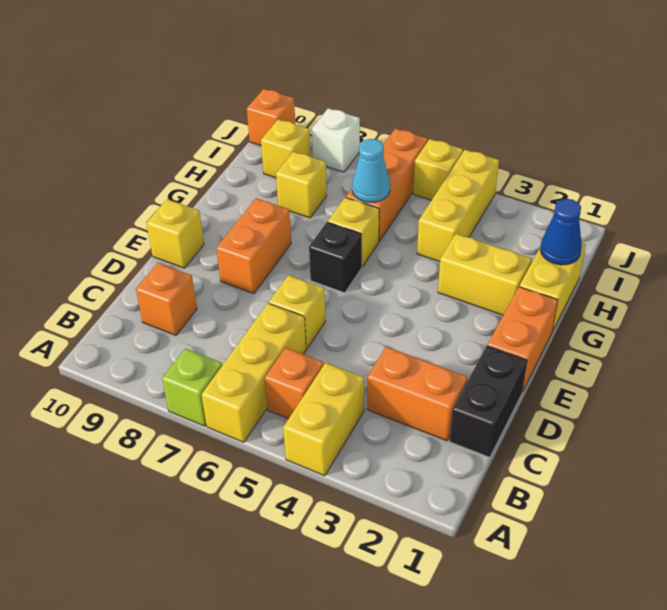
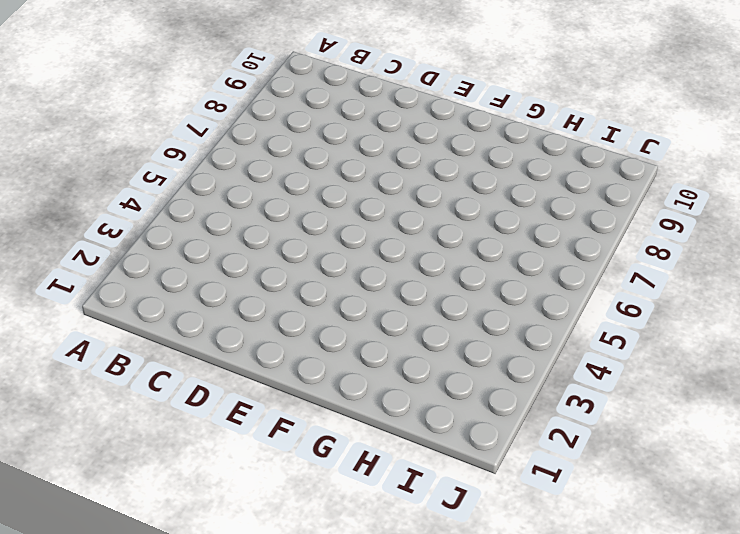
none -> yellow 1x2 brick [283,363,364,476]
none -> yellow 1x3 brick [202,303,306,442]
none -> lime 1x1 brick [162,348,222,426]

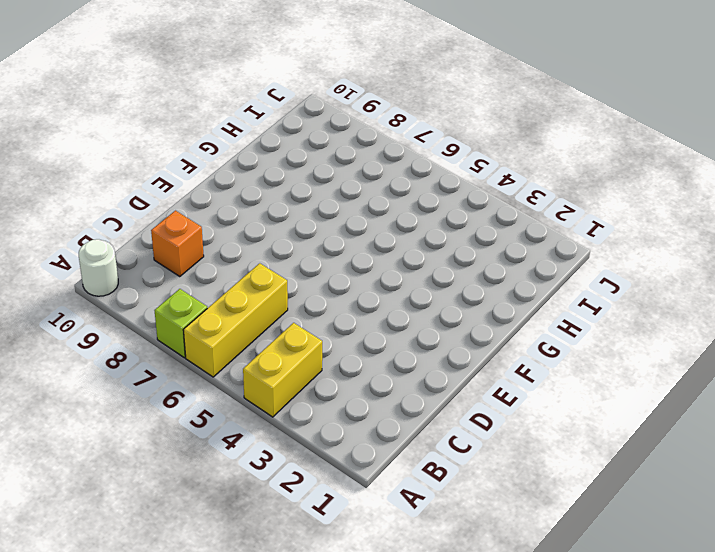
white 1x1 round brick [79,239,118,296] -> none
none -> orange 1x1 brick [265,348,324,419]
none -> black 1x2 brick [449,346,527,457]
none -> orange 1x2 brick [367,347,467,441]

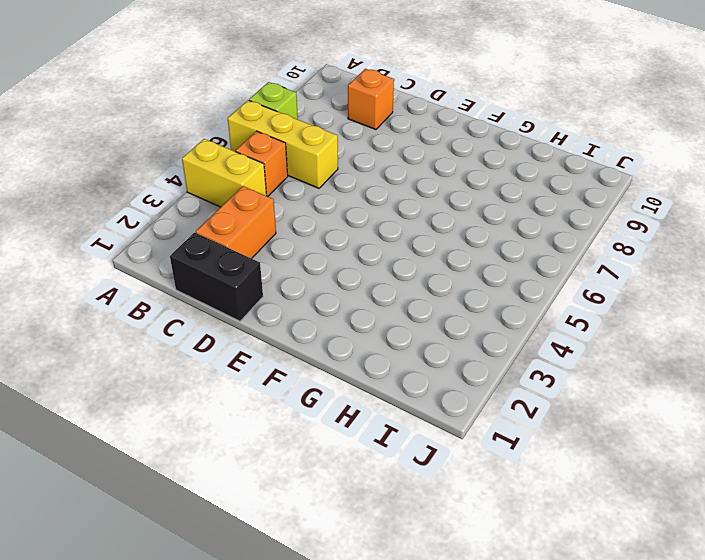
none -> yellow 1x1 brick [269,275,325,349]
none -> orange 1x2 brick [487,287,558,392]
none -> orange 1x2 brick [216,198,291,294]

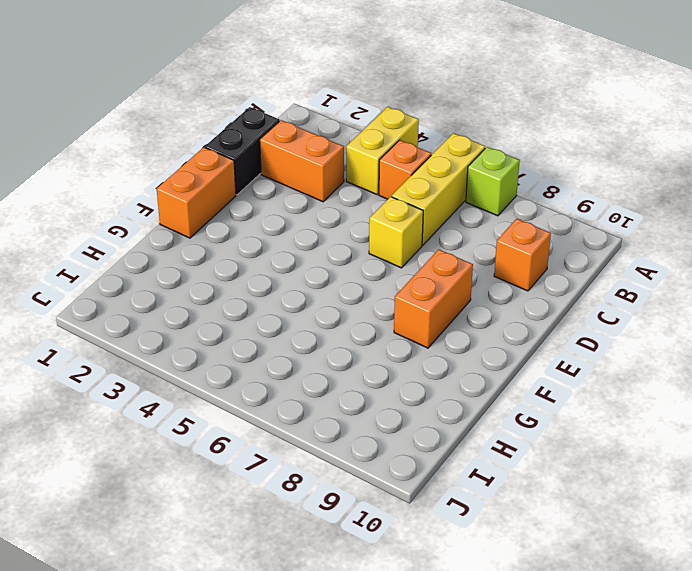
none -> yellow 1x1 brick [146,199,204,268]
none -> black 1x1 brick [309,222,362,293]
none -> yellow 1x2 brick [519,243,586,332]

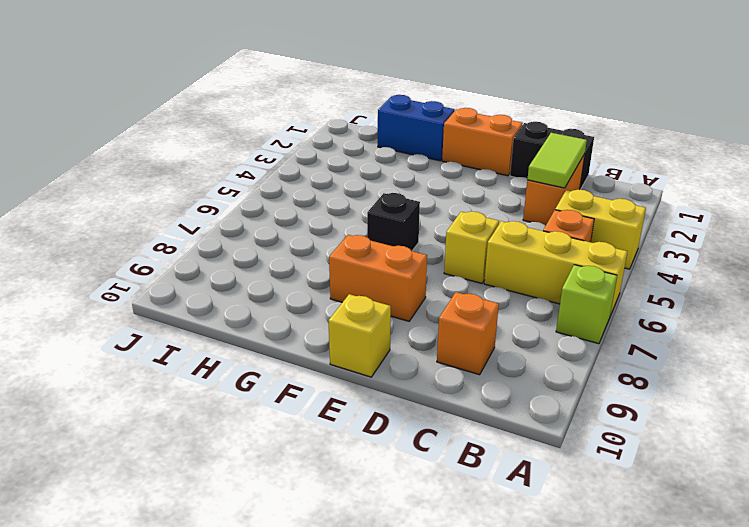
lime 1x2 tile [527,133,587,188] -> none
blue 1x2 brick [378,95,455,161] -> yellow 1x2 brick [519,243,586,332]
none -> yellow 1x2 brick [438,234,532,315]
none -> yellow 1x1 brick [328,197,379,267]
none -> yellow 1x3 brick [417,150,499,262]

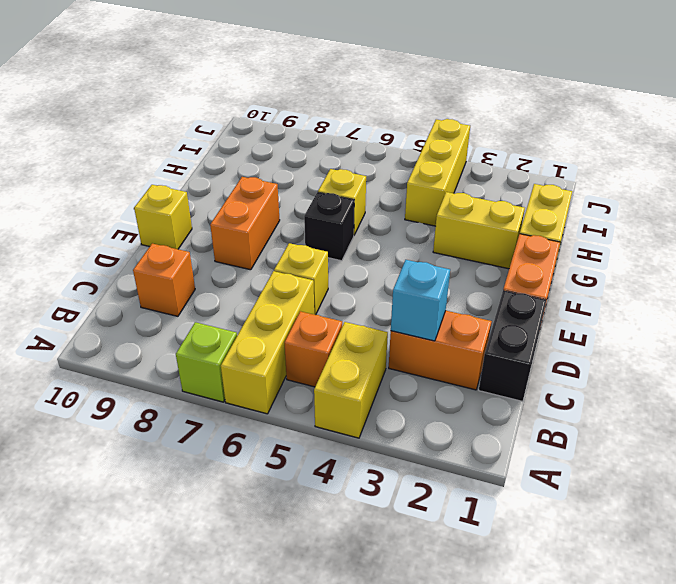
cyan 1x1 brick [391,260,450,341] -> none
none -> orange 1x3 brick [346,129,428,241]
none -> yellow 1x1 brick [276,152,327,218]
none -> yellow 1x1 brick [261,119,311,178]

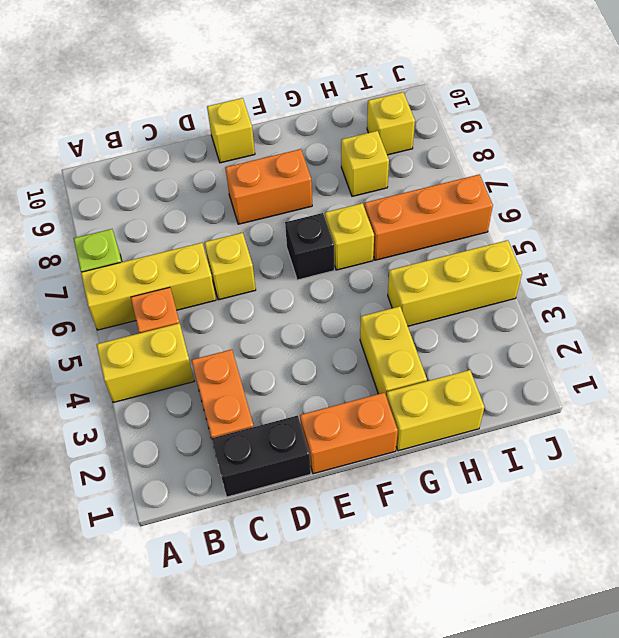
none -> orange 1x1 brick [136,263,197,335]
none -> yellow 1x1 brick [413,139,463,200]
none -> white 1x1 brick [312,108,360,172]

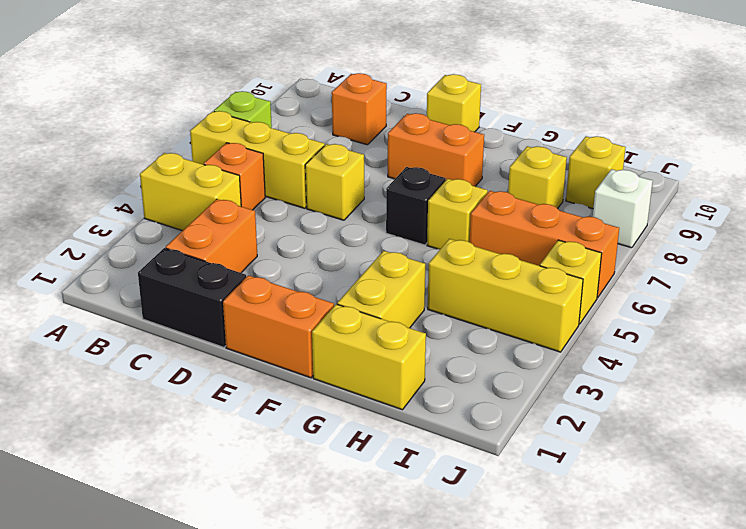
none -> orange 1x1 brick [247,89,295,146]
none -> blue 1x1 cone [540,199,582,265]
none -> cyan 1x1 cone [352,139,390,202]

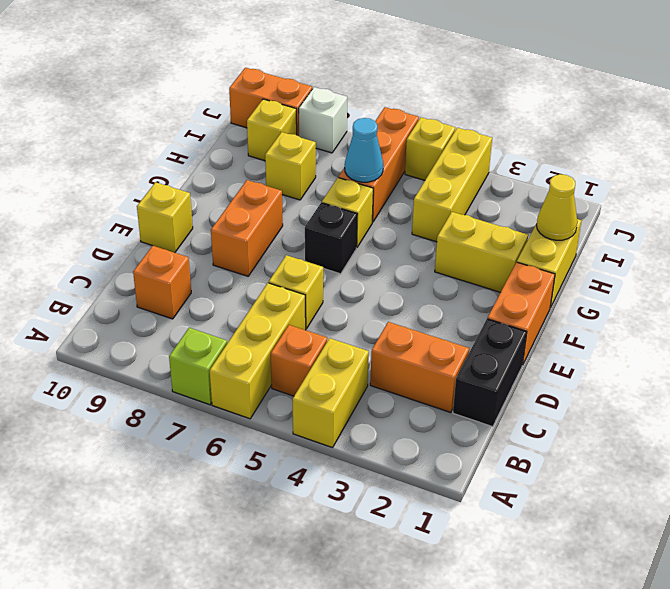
yellow 1x1 cone [537,174,577,240] -> blue 1x1 cone [540,199,582,265]
orange 1x2 brick [229,68,312,136] -> orange 1x1 brick [247,89,295,146]

